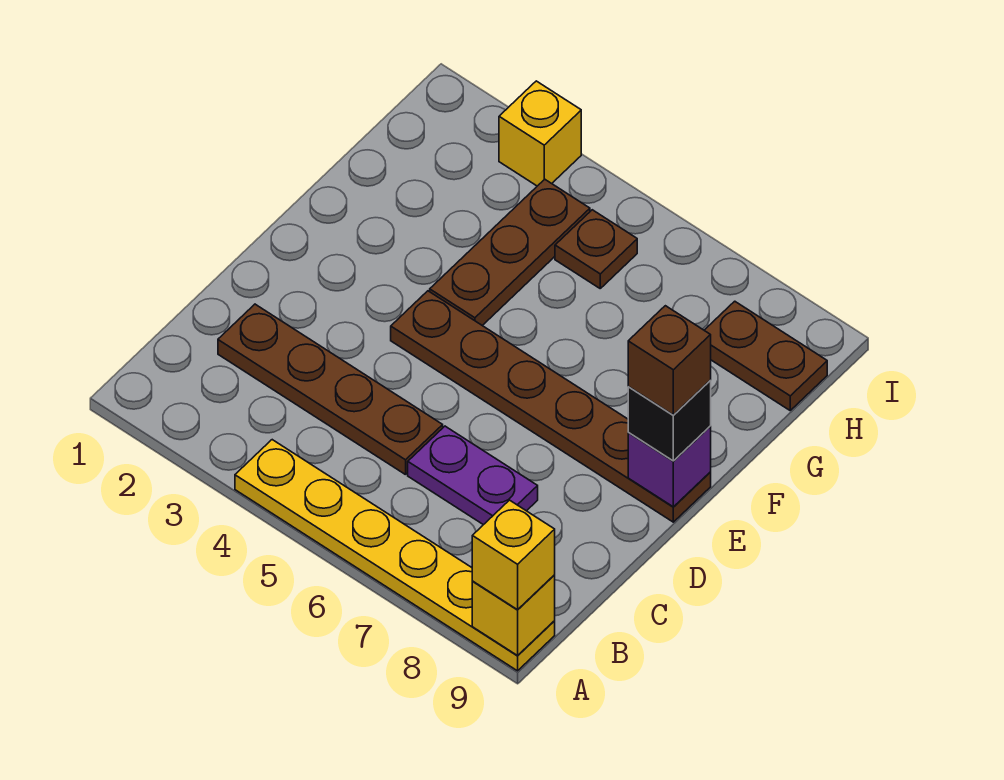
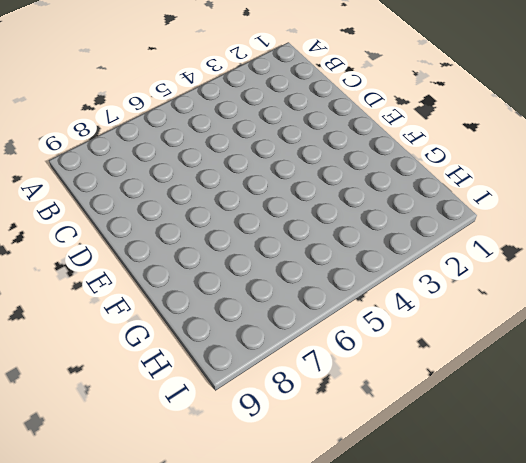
none -> yellow 1x6 plate [235,440,555,671]
none -> brown 1x4 plate [218,304,443,475]
none -> purple 1x2 plate [408,426,538,525]

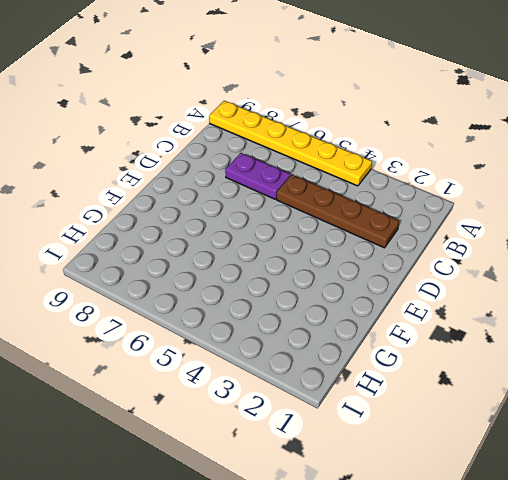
none -> brown 1x6 plate [391,291,711,522]
none -> brown 1x3 plate [430,179,590,326]
none -> brown 1x1 plate [555,210,637,288]

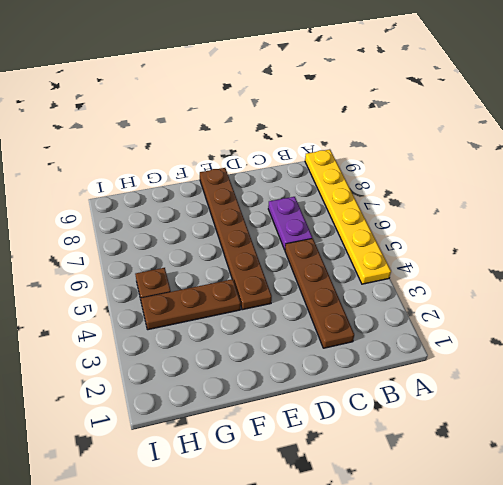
none -> brown 1x2 plate [704,301,827,410]
none -> yellow 1x1 brick [499,81,581,186]
none -> yellow 1x1 brick [472,575,555,655]

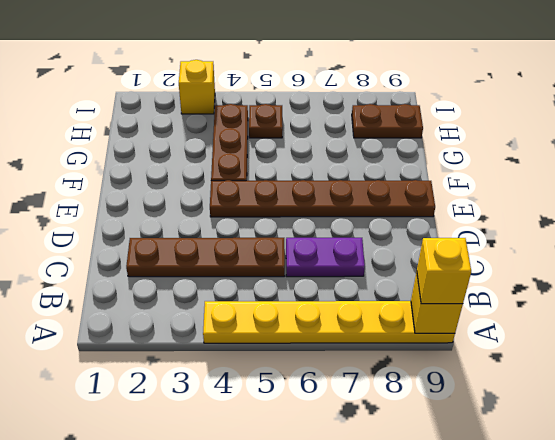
none -> purple 1x1 brick [628,427,711,507]
none -> black 1x1 brick [628,381,711,461]
none -> brown 1x1 brick [628,306,711,415]

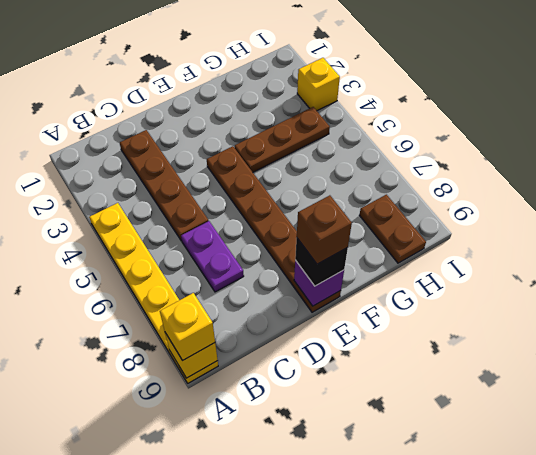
none -> brown 1x1 plate [555,210,637,288]

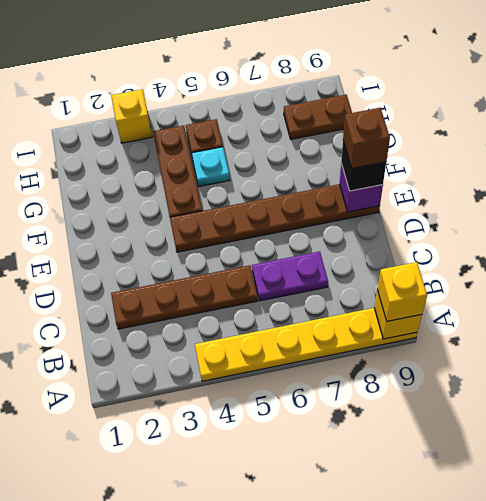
cyan 1x1 plate [192,147,230,186] -> none

